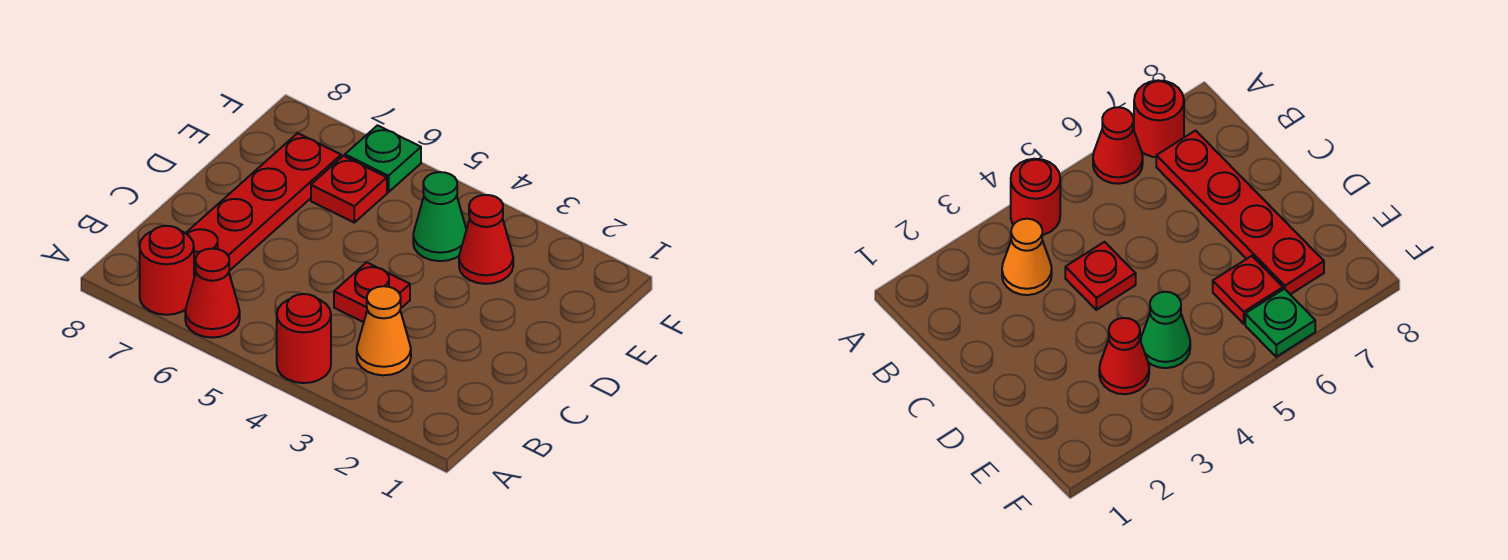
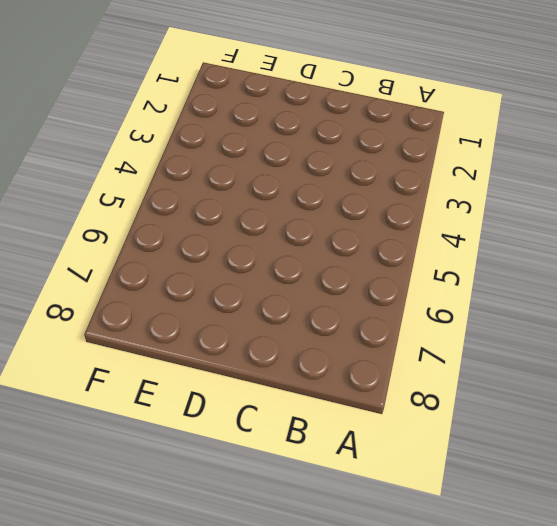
none -> red 1x1 round brick [277,294,331,383]
none -> red 1x1 cone [185,249,240,338]

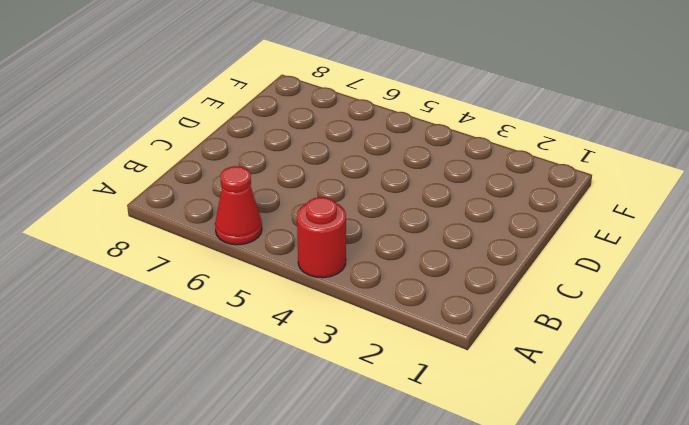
none -> red 1x1 round brick [140,226,194,315]
none -> orange 1x1 cone [357,286,411,375]

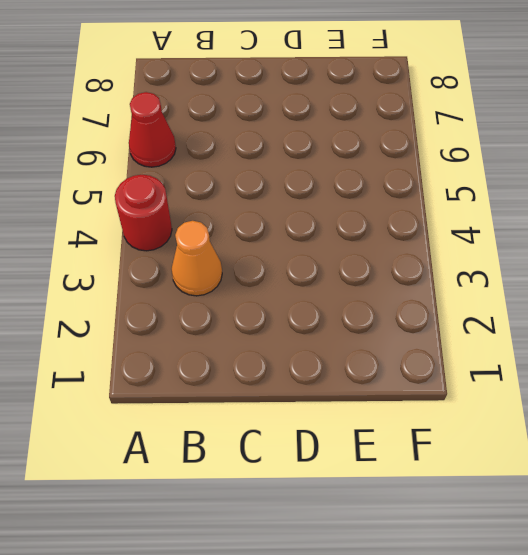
none -> red 1x1 round brick [140,226,194,315]
none -> red 1x4 plate [186,133,341,277]

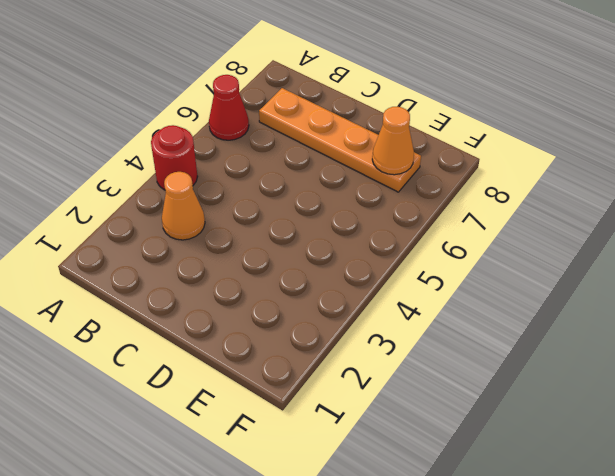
orange 1x4 plate [259,88,421,192] -> red 1x4 plate [186,133,341,277]
orange 1x1 cone [372,107,414,175] -> none
none -> red 1x1 round brick [140,226,194,315]
none -> red 1x1 plate [334,262,410,322]

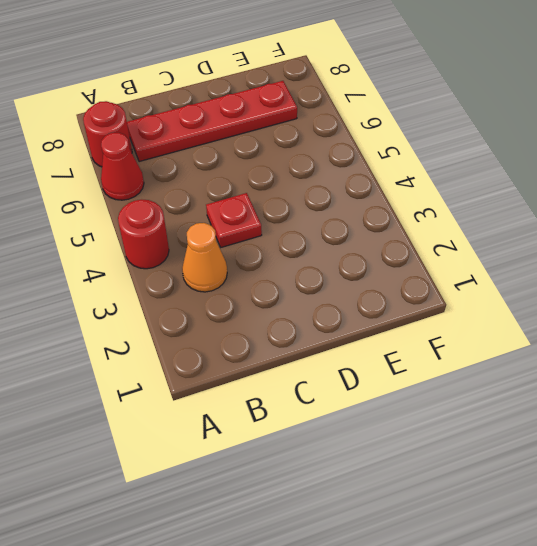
none -> red 1x1 cone [459,195,513,284]
none -> green 1x1 cone [413,172,466,261]

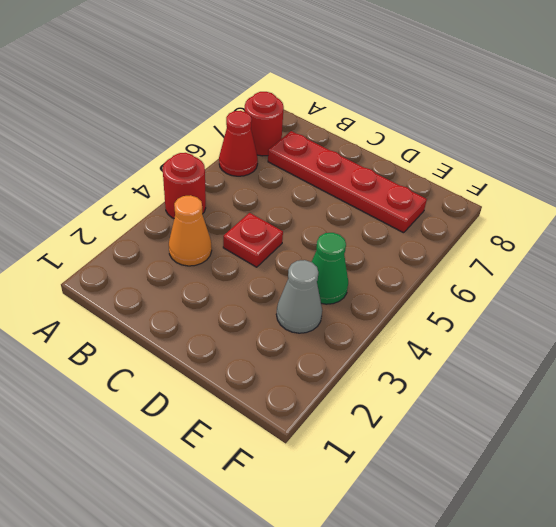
grey 1x1 cone [276,260,322,333] -> red 1x1 cone [459,195,513,284]
none -> red 1x1 plate [311,156,387,223]
none -> green 1x1 plate [345,125,421,192]

